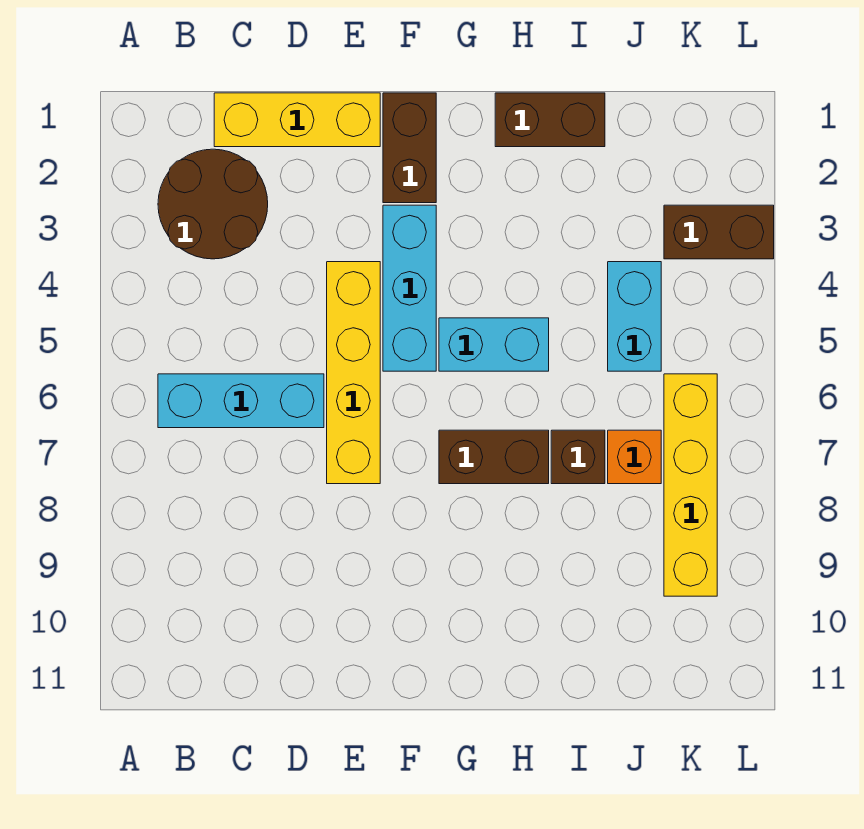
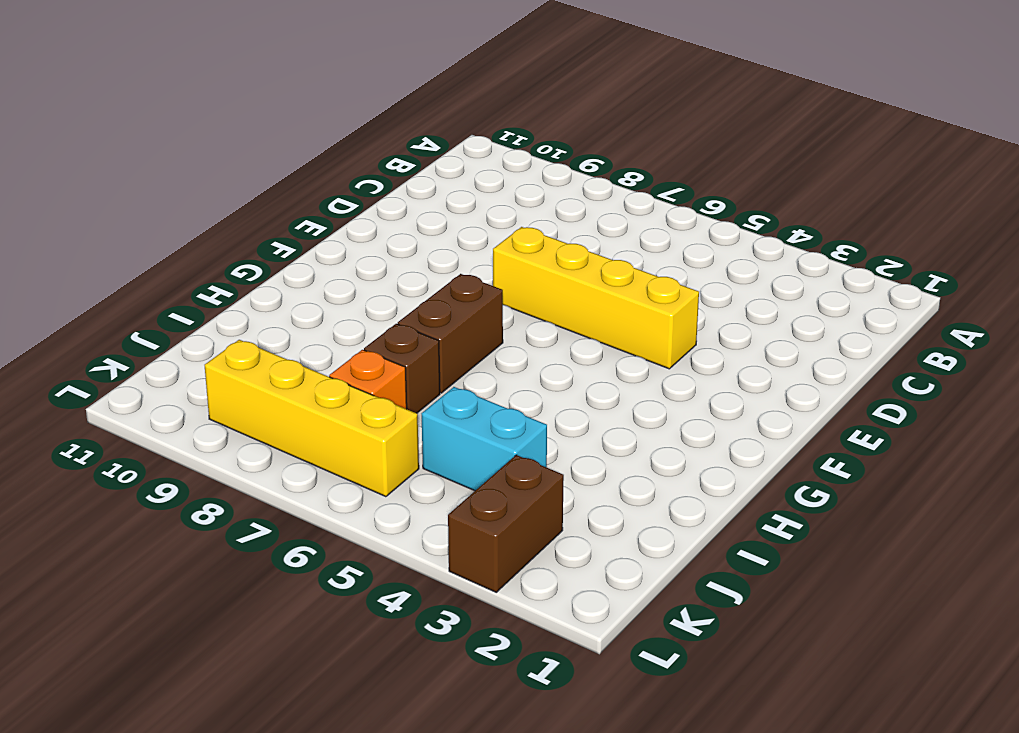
none -> brown 2x2 round brick [158,149,268,259]
none -> cyan 1x3 brick [158,374,324,428]
none -> yellow 1x3 brick [214,93,380,147]

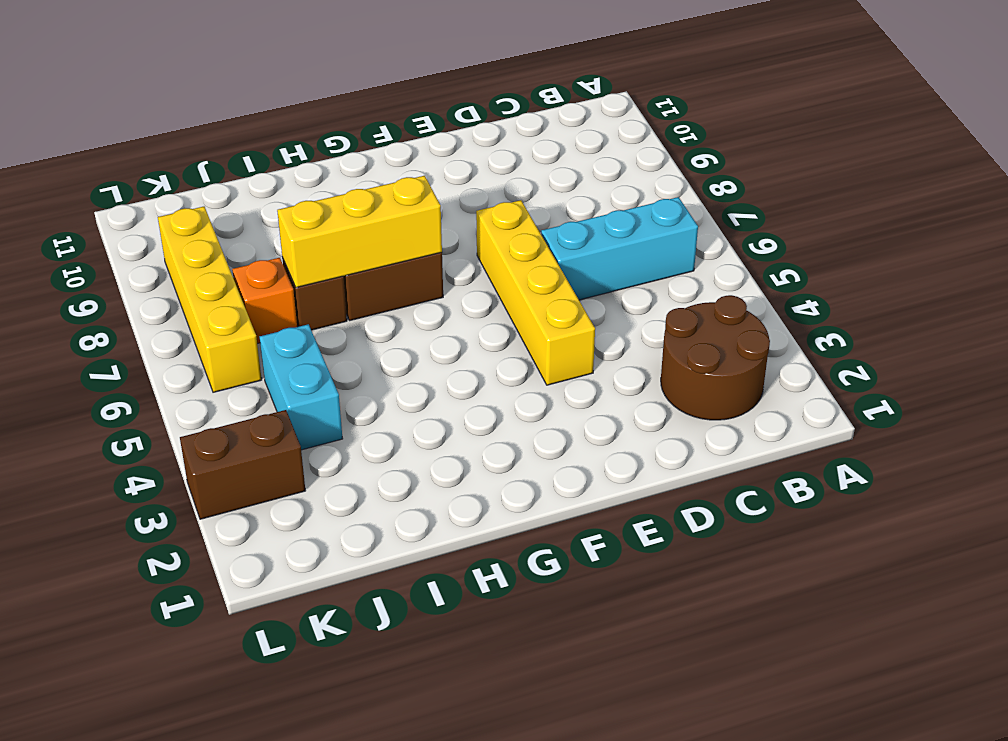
yellow 1x3 brick [277,176,442,287] -> yellow 1x3 brick moved to [214,93,380,147]
none -> brown 1x2 brick [383,93,436,203]
none -> cyan 1x3 brick [383,205,436,371]
none -> cyan 1x2 brick [439,318,549,371]

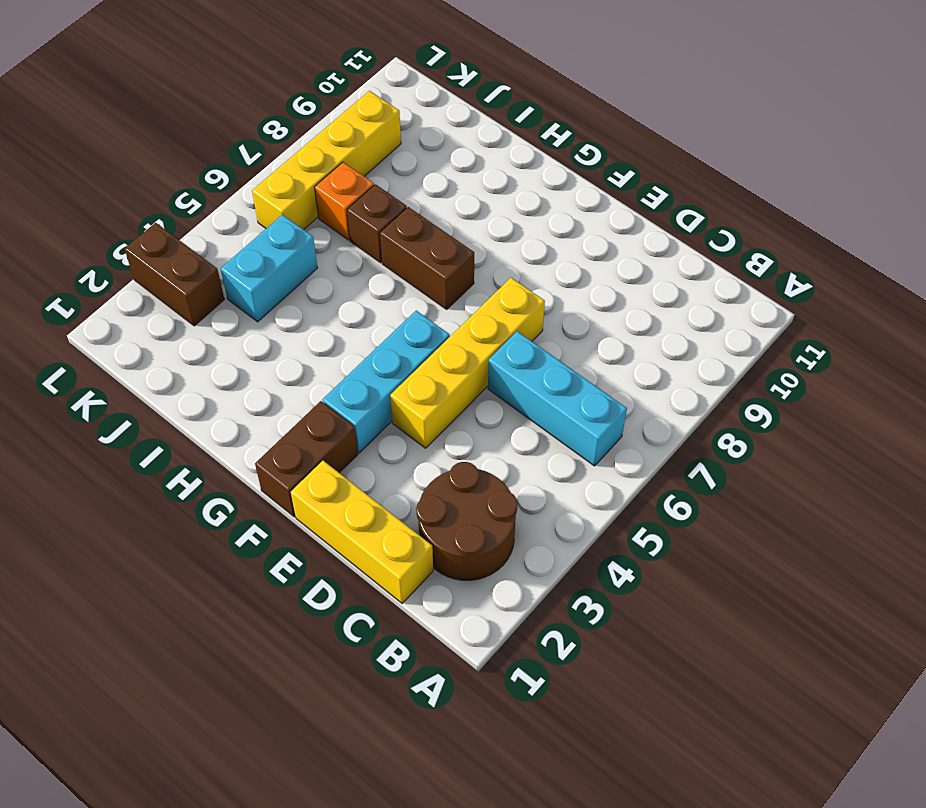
none -> cyan 1x2 brick [439,318,549,371]
none -> brown 1x2 brick [495,93,605,147]

